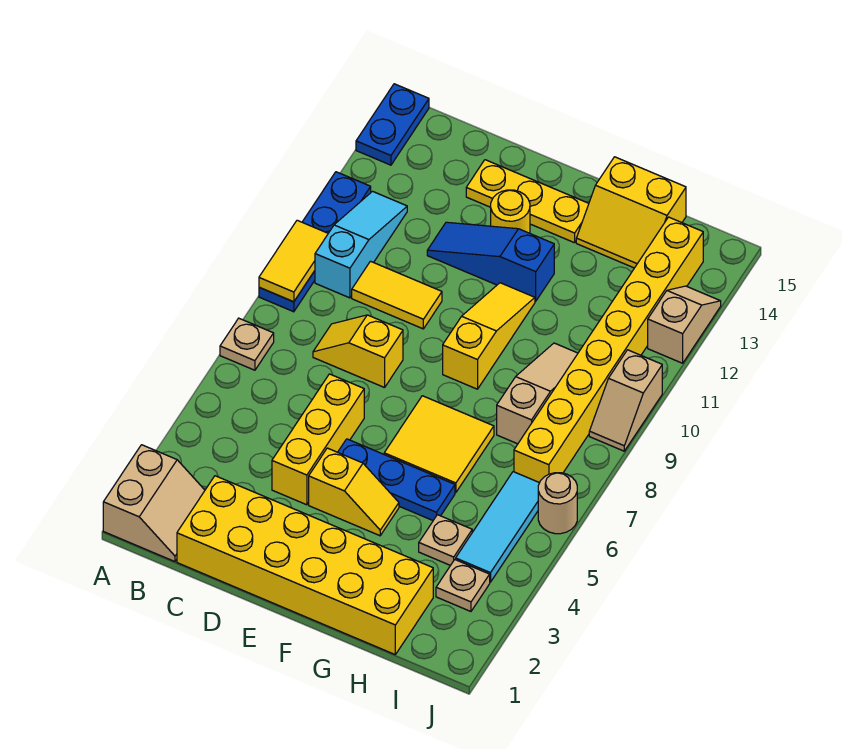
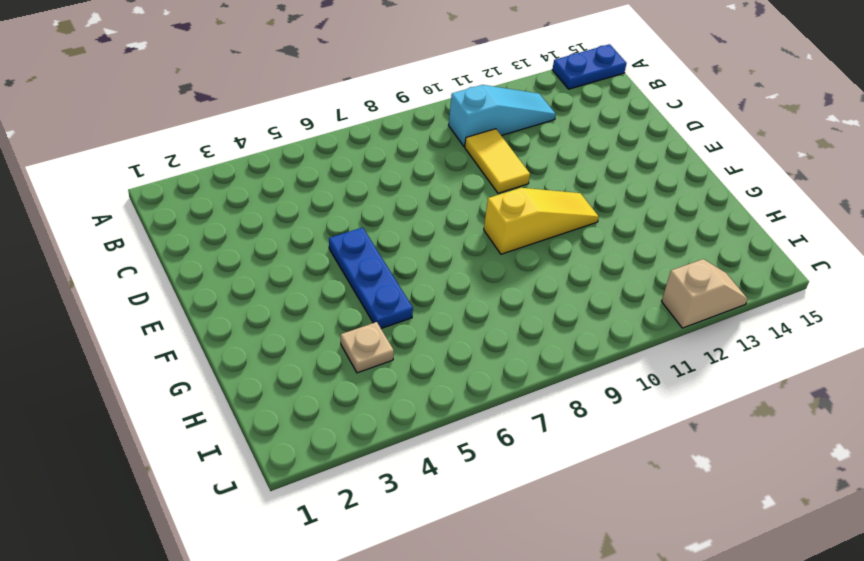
none -> tan 2x2 slope [103,445,205,562]
none -> tan 1x1 plate [220,318,274,370]
none -> blue 1x4 plate [259,172,371,312]

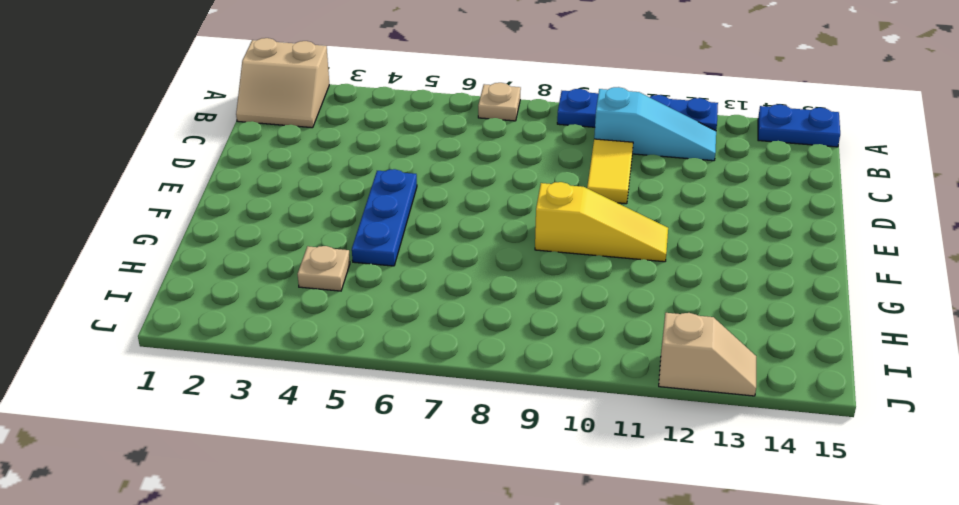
none -> yellow 2x6 brick [177,476,433,654]
none -> yellow 1x2 slope [313,315,403,388]
none -> yellow 1x3 brick [272,374,364,505]

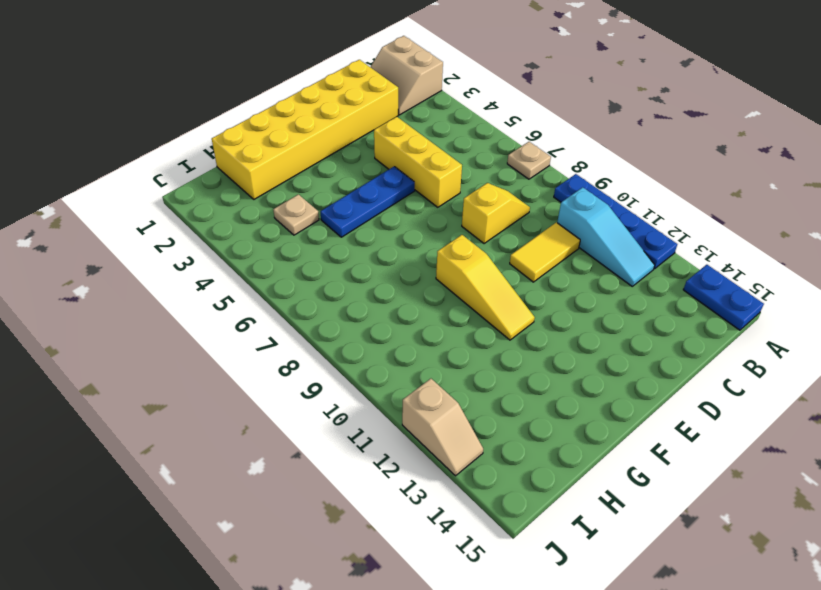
none -> blue 1x3 slope [427,222,554,301]
none -> yellow 1x3 plate [466,160,589,243]
none -> yellow 1x2 slope [309,448,399,536]

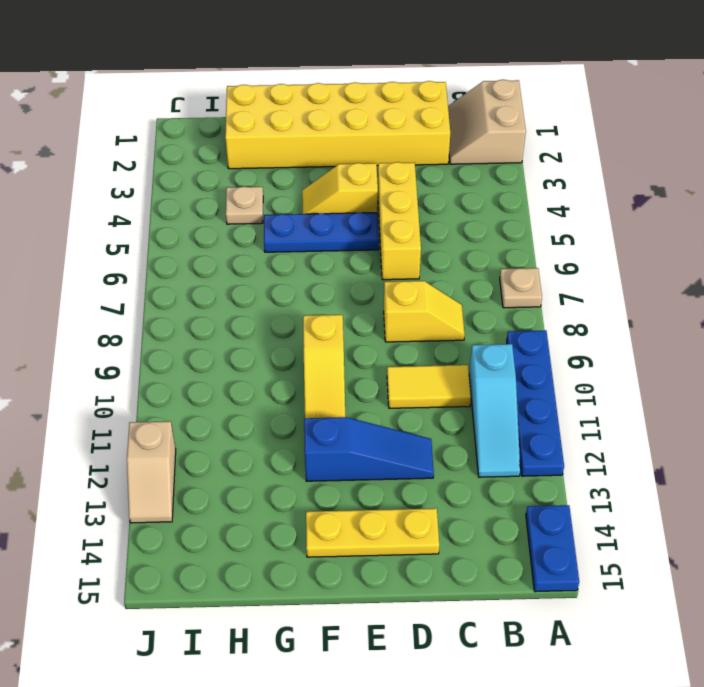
none -> yellow 1x1 round brick [491,190,530,233]
none -> yellow 2x2 tile [384,396,494,493]
none -> yellow 2x2 slope [576,157,686,268]

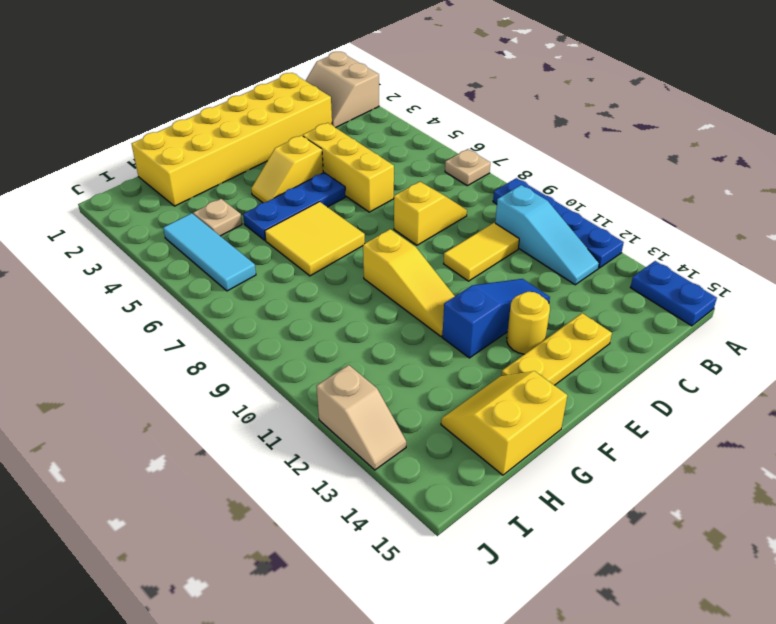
none -> tan 1x3 slope [497,343,578,444]
none -> tan 1x1 plate [436,560,490,611]
none -> yellow 1x8 brick [514,217,703,483]

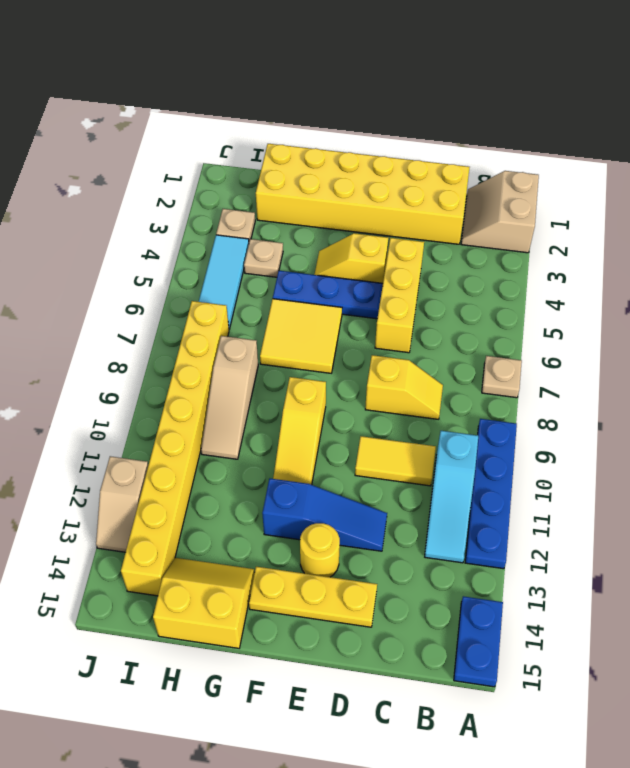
none -> tan 1x1 round brick [538,473,577,534]
none -> tan 1x2 slope [589,350,662,451]
none -> yellow 1x2 tile [259,220,328,302]

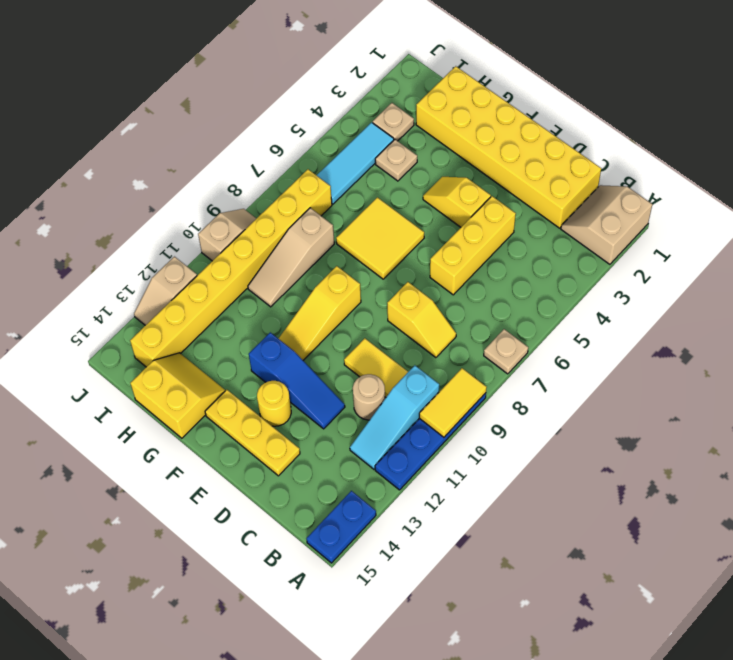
tan 1x1 round brick [353,374,385,420] -> tan 1x1 round brick moved to [538,473,577,534]
none -> blue 1x3 plate [338,439,455,520]

